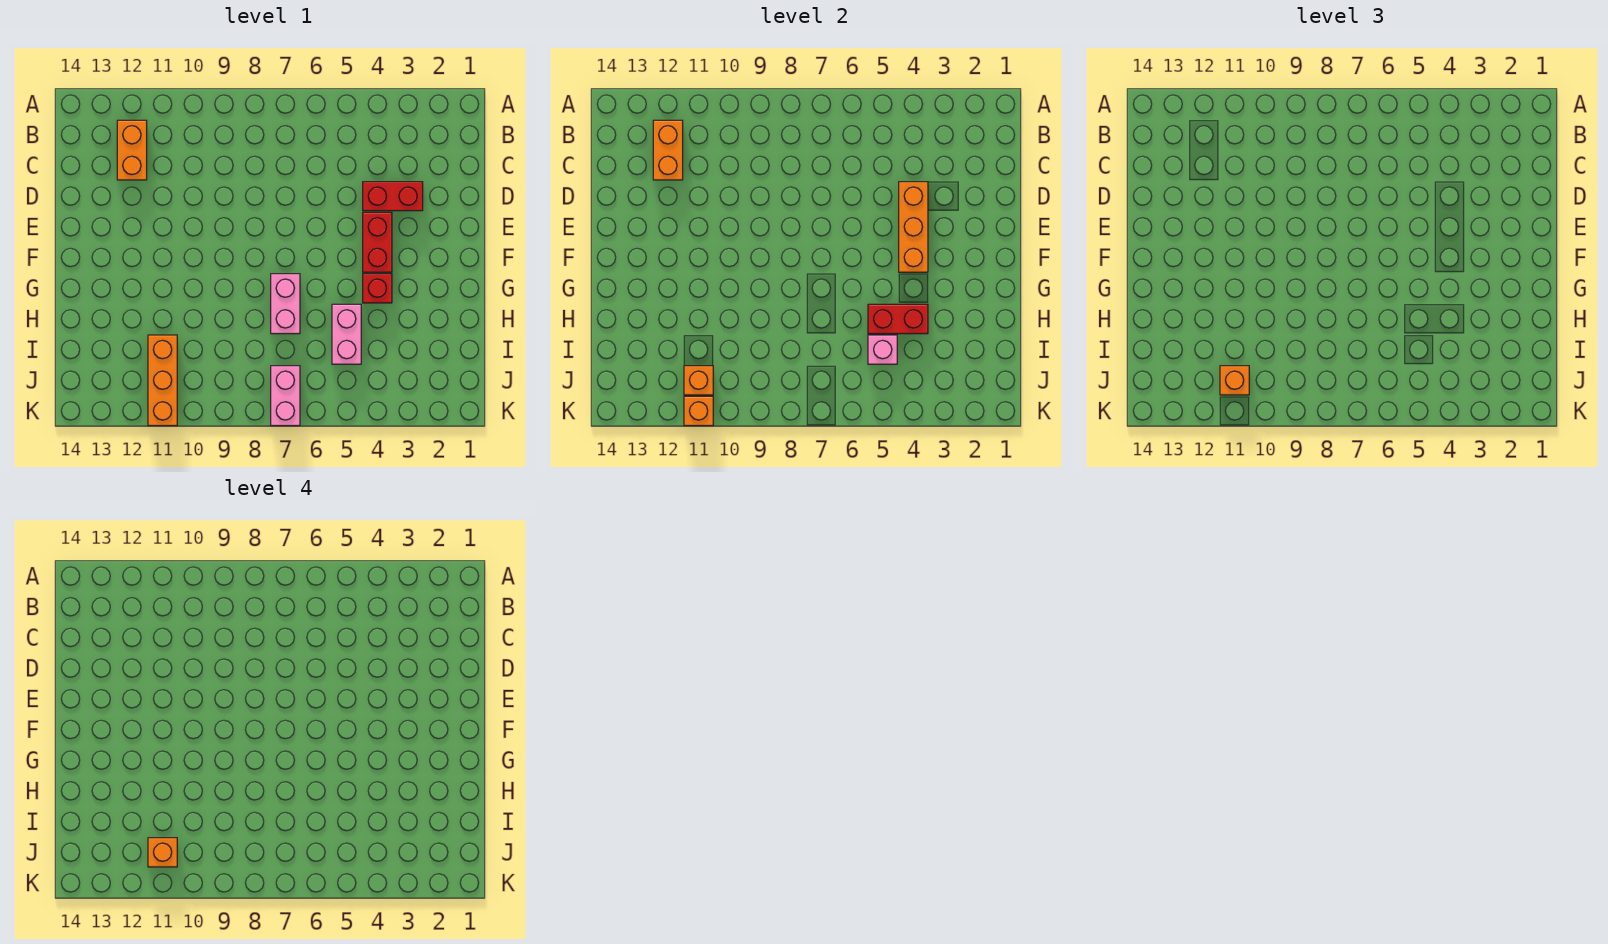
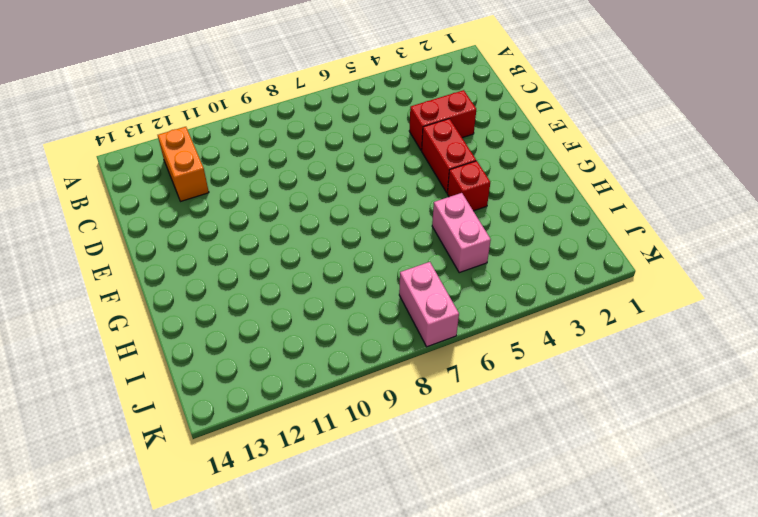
none -> pink 1x2 brick [271,274,300,334]
none -> orange 1x3 brick [148,335,177,426]
none -> orange 1x2 brick [653,120,683,180]

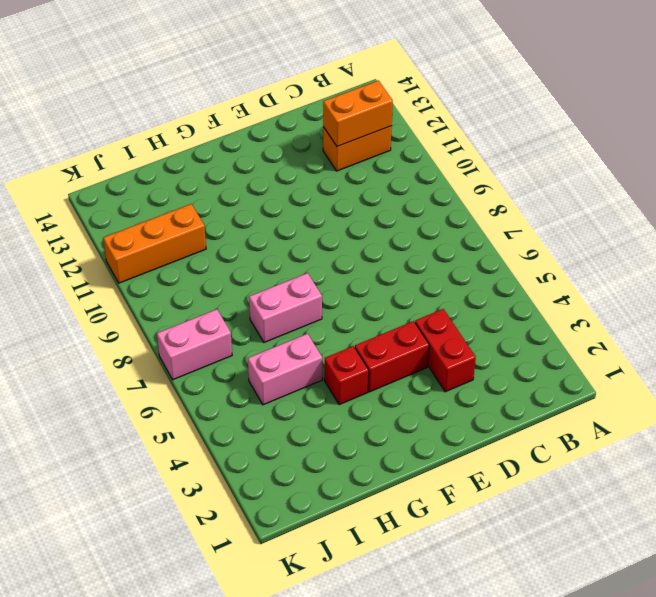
none -> orange 1x3 brick [899,182,928,272]
none -> red 1x2 brick [868,304,928,334]
none -> pink 1x1 brick [868,335,897,364]

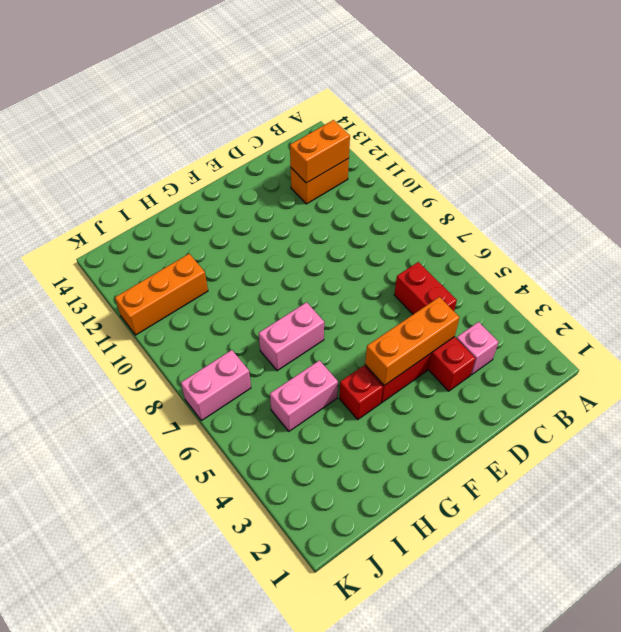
pink 1x1 brick [456,322,498,375] -> pink 1x1 brick moved to [868,335,897,364]
red 1x2 brick [394,262,457,314] -> red 1x2 brick moved to [868,304,928,334]
none -> orange 1x1 brick [684,366,713,395]
none -> orange 1x1 brick [684,396,713,426]
none -> orange 1x1 brick [1220,366,1249,395]

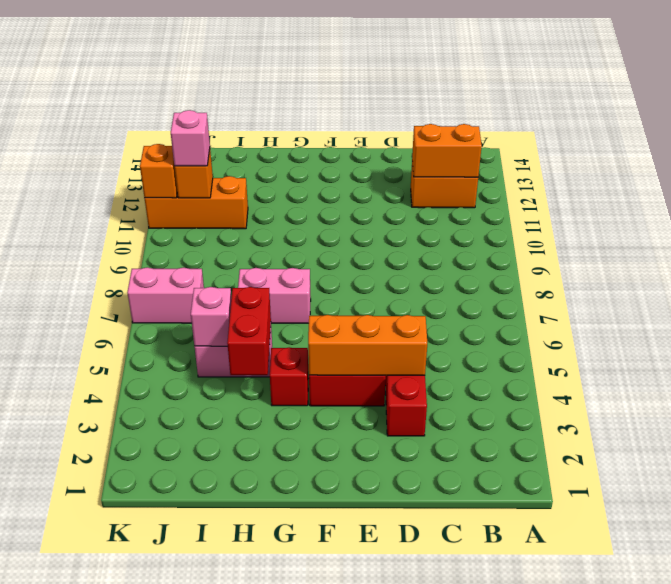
pink 1x1 brick [171,110,210,166] -> orange 1x1 brick [1220,366,1249,395]
none -> orange 1x1 brick [148,838,177,867]

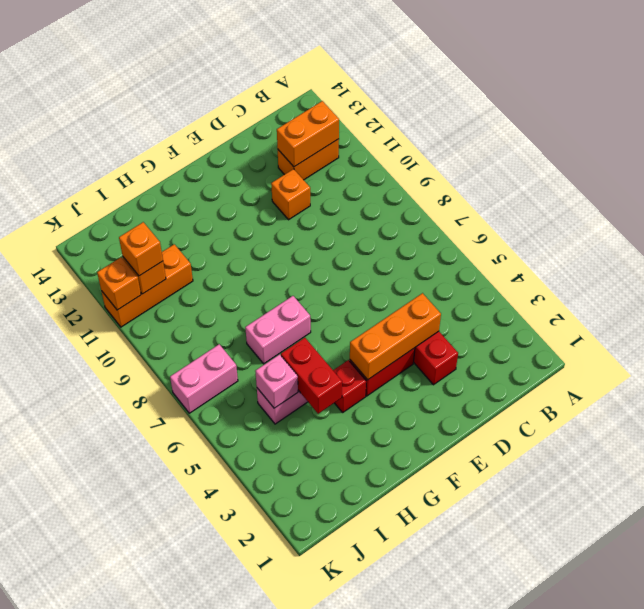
orange 1x1 brick [271,169,310,220] -> orange 1x1 brick moved to [148,838,177,867]

